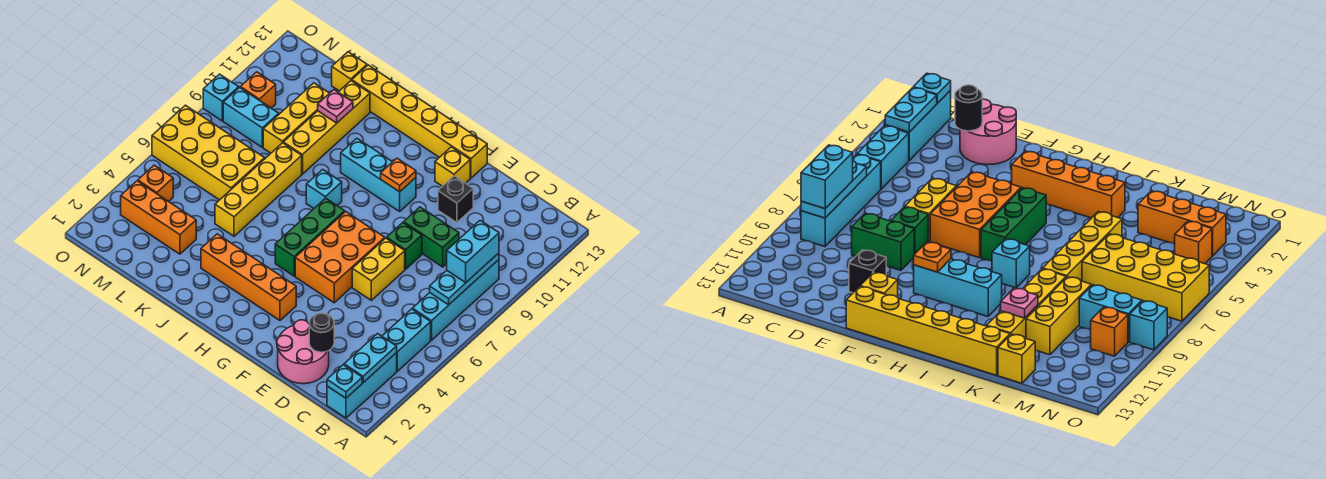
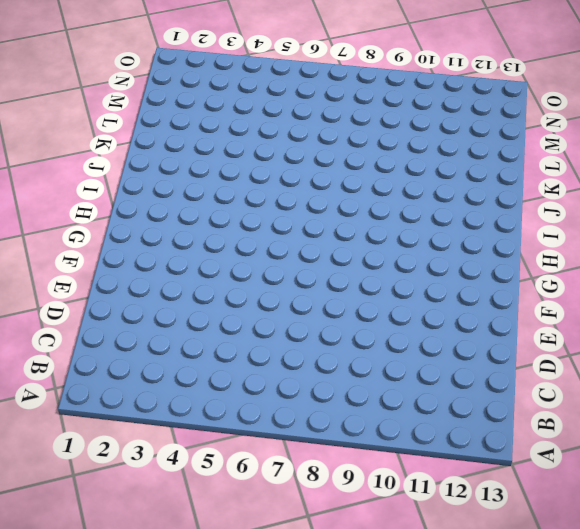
none -> cyan 1x3 brick [327,353,397,418]
none -> cyan 1x2 brick [382,309,431,371]
none -> cyan 1x4 brick [412,260,499,340]
none -> pink 2x2 round brick [277,320,329,384]

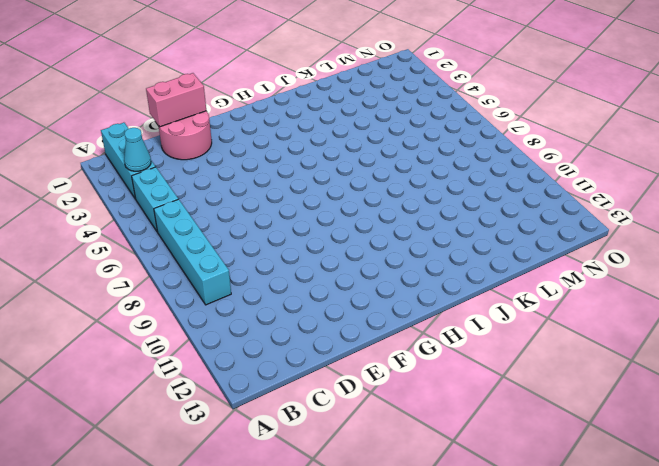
cyan 1x1 cone [124,128,151,171] -> cyan 1x2 plate [344,334,397,383]
pink 1x2 brick [146,73,206,127] -> none
none -> green 1x2 brick [404,207,459,267]
none -> yellow 1x2 brick [352,238,405,300]
none -> green 1x1 brick [387,223,422,269]
none -> black 1x1 brick [438,176,473,223]

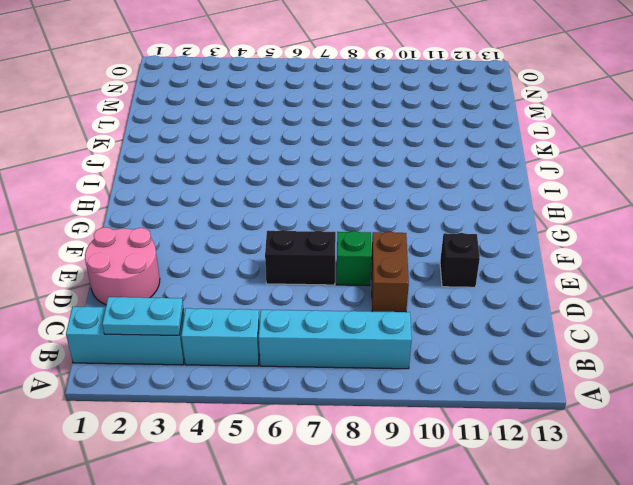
brown 1x2 brick [371,232,409,312] -> green 1x2 brick [404,207,459,267]
black 1x2 brick [265,230,336,285] -> yellow 1x2 brick [352,238,405,300]
none -> orange 2x3 brick [295,212,385,303]
none -> yellow 1x1 brick [435,147,470,186]
none -> yellow 1x6 brick [352,65,487,178]
none -> orange 1x4 brick [201,234,296,320]

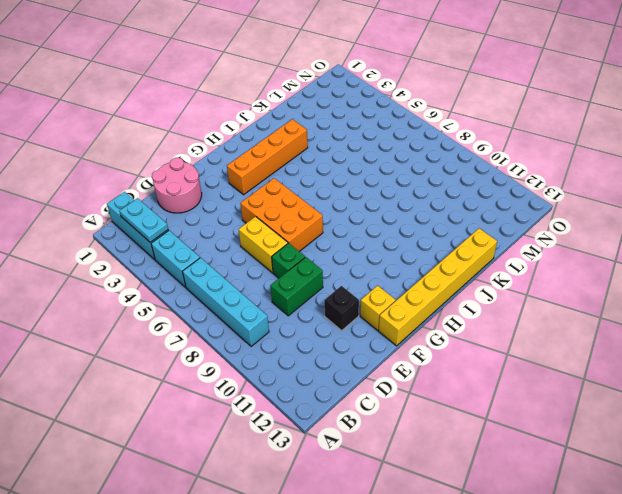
none -> cyan 1x3 brick [341,138,416,211]
none -> green 1x3 brick [275,198,345,276]
none -> cyan 1x1 brick [306,169,342,208]
none -> yellow 1x4 brick [215,143,302,236]

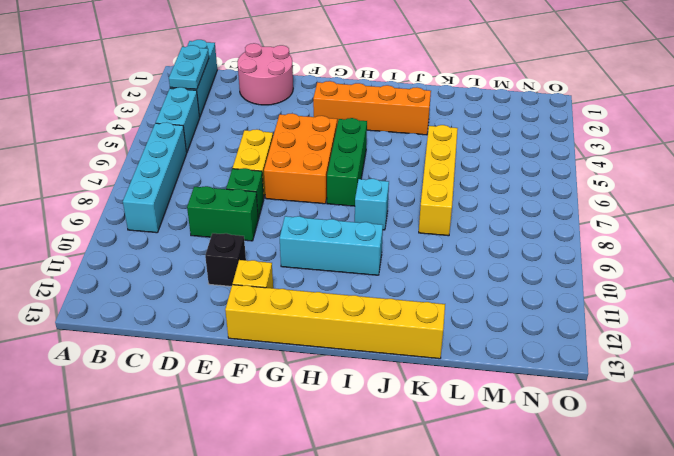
none -> yellow 1x4 brick [283,81,370,174]
none -> orange 1x3 brick [121,181,196,254]
none -> yellow 2x4 brick [152,105,265,200]
none -> yellow 1x3 brick [263,83,329,153]

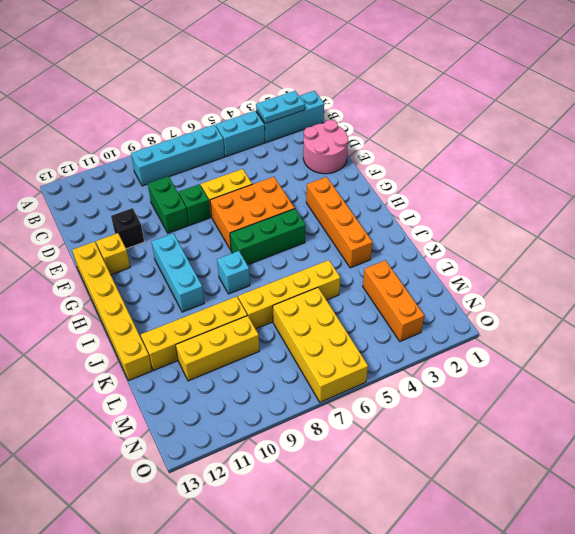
none -> yellow 1x1 brick [332,52,367,91]
none -> cyan 1x2 brick [223,87,279,147]
none -> orange 1x1 brick [138,165,173,202]
none -> orange 1x1 brick [240,72,276,108]

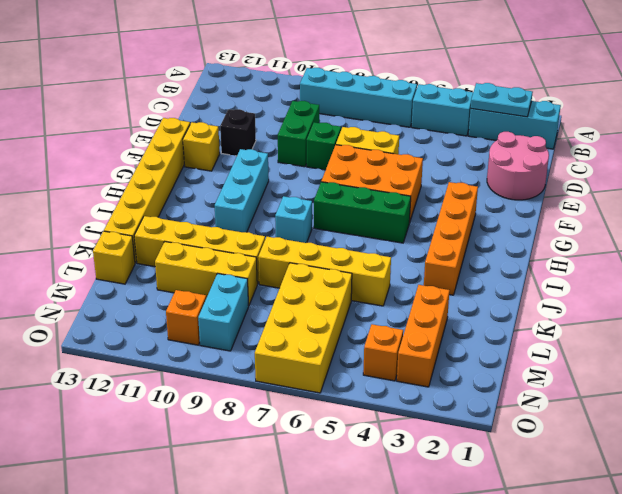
none -> cyan 1x1 brick [203,74,239,121]
none -> cyan 1x1 plate [327,365,362,398]
none -> cyan 1x3 plate [430,253,499,305]
none -> black 1x1 round brick [309,313,334,352]

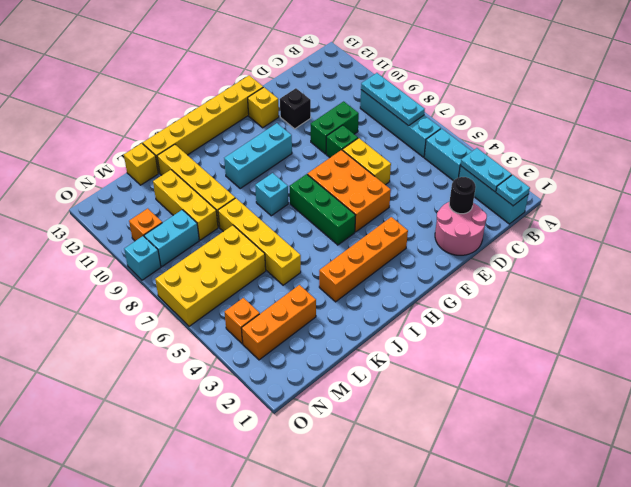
none -> orange 1x1 plate [381,158,416,192]
none -> pink 1x1 plate [318,90,353,123]
none -> cyan 1x2 brick [447,220,499,282]

